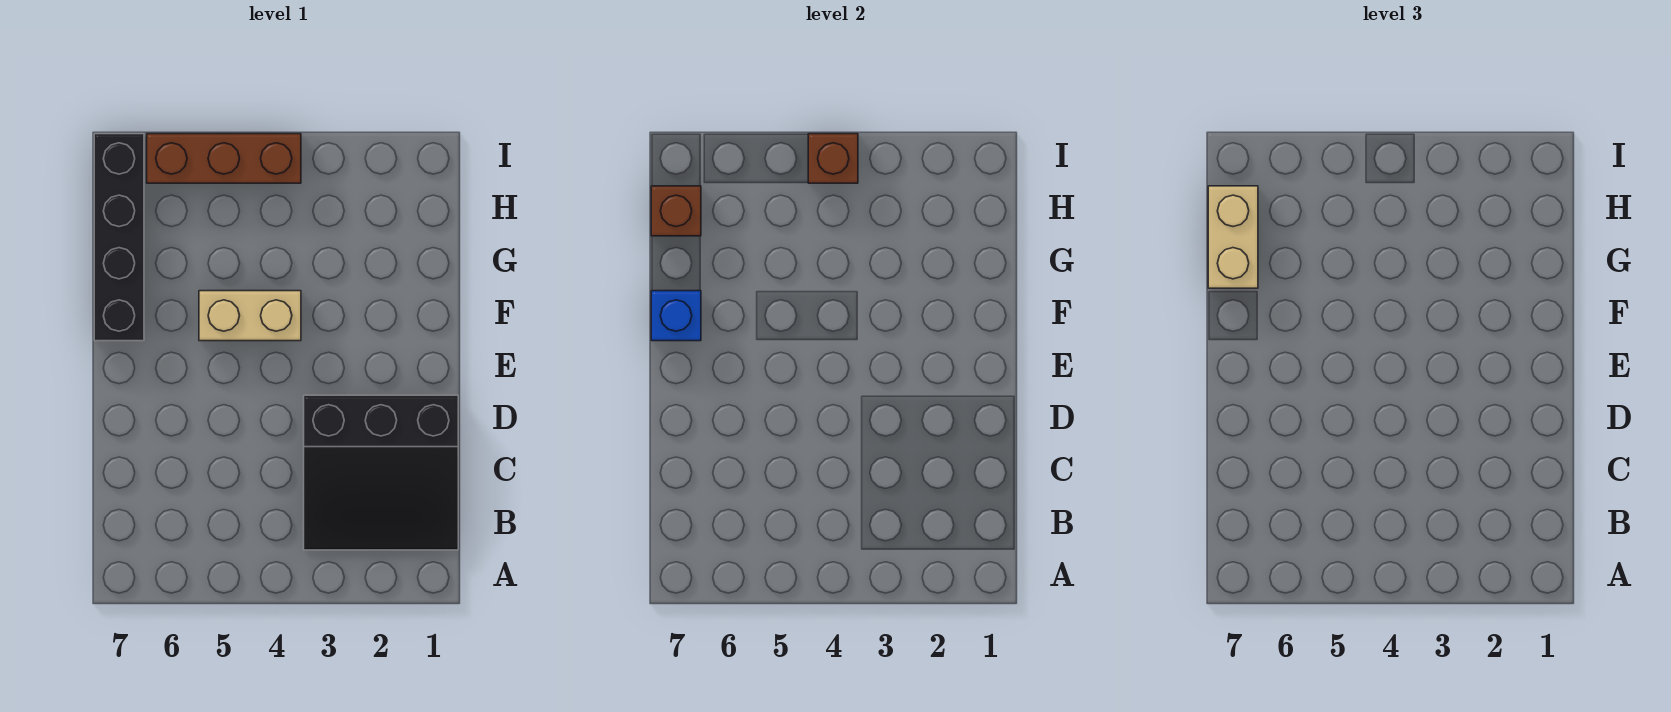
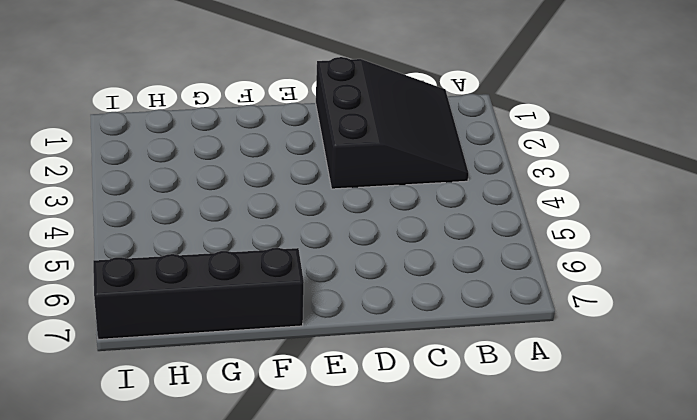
none -> tan 1x2 brick [199,291,301,341]
none -> brown 1x3 brick [147,134,301,183]

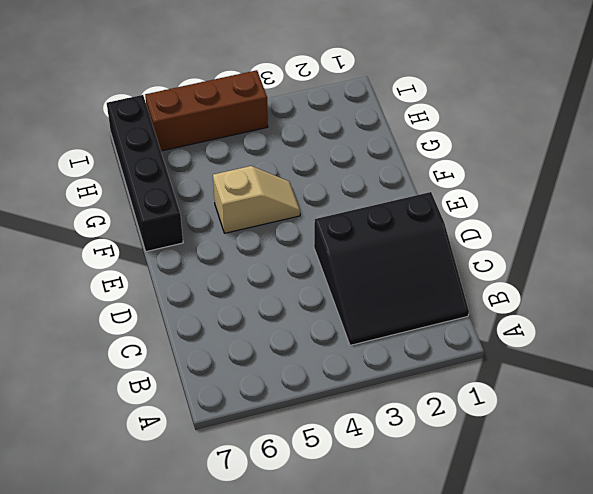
tan 1x2 slope [213,166,300,233] -> tan 1x2 brick [199,291,301,341]
none -> blue 1x1 brick [651,291,701,341]
none -> brown 1x1 brick [651,186,701,236]

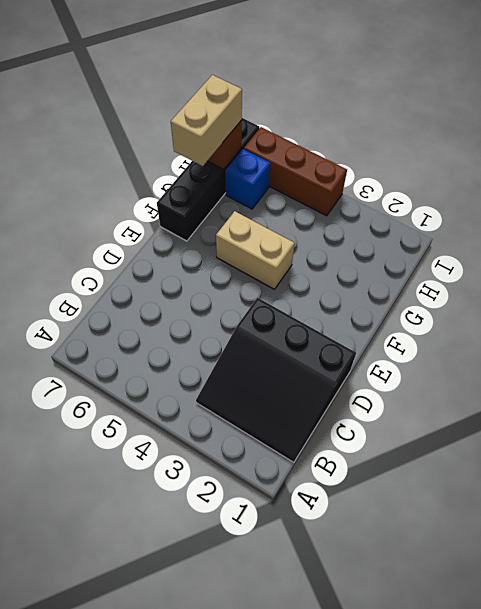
blue 1x1 brick [225,149,270,209] -> blue 1x1 brick moved to [651,291,701,341]
none -> brown 1x1 brick [808,134,858,183]

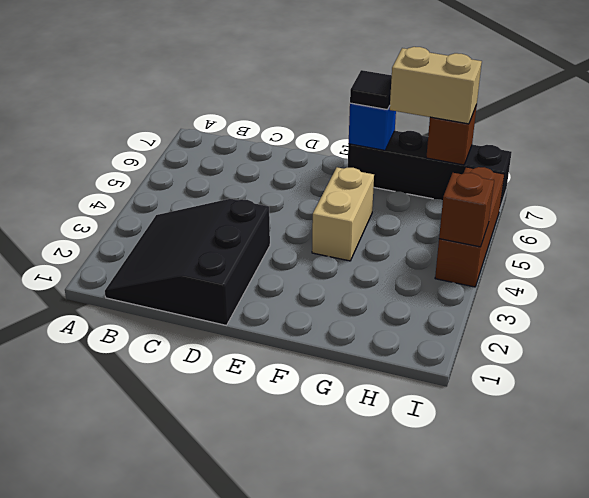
black 1x1 tile [350,70,392,110] -> none

